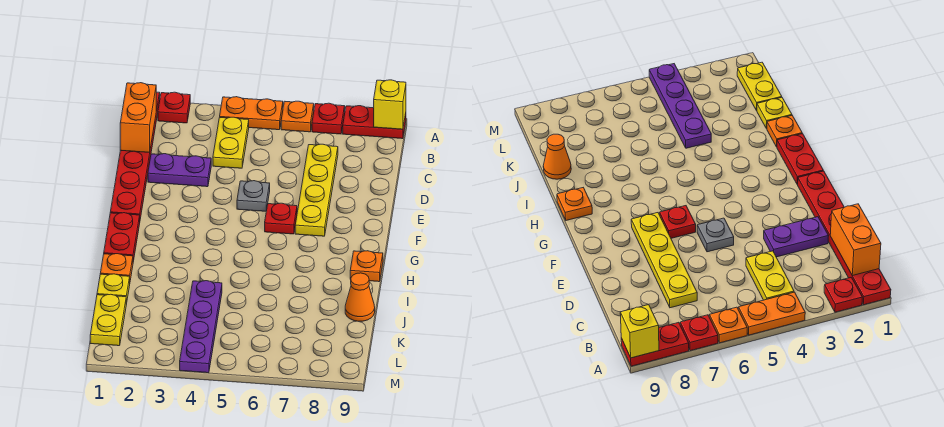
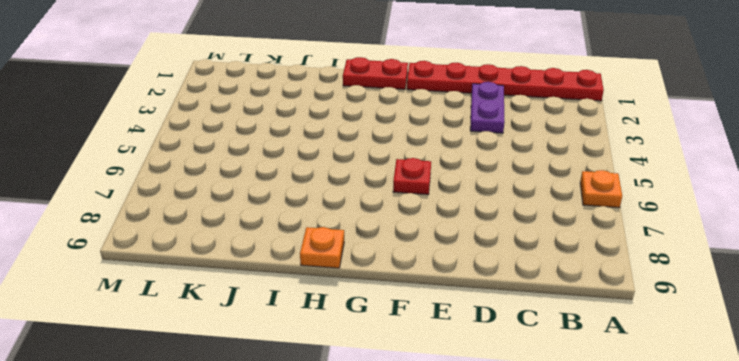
none -> red 1x1 plate [158,92,190,123]
none -> orange 1x2 plate [220,97,283,130]
none -> red 1x1 plate [312,103,345,134]

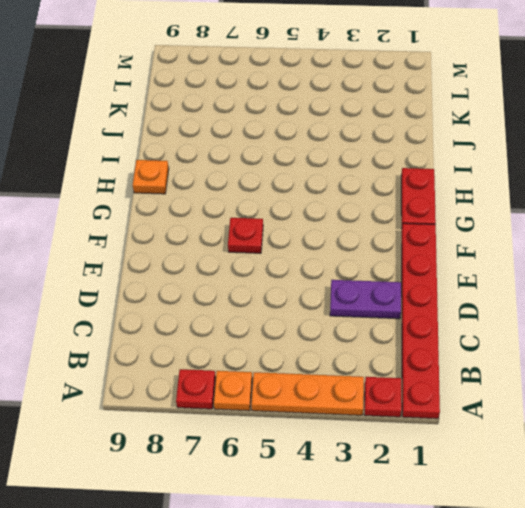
orange 1x3 plate [251,372,364,415] -> orange 1x2 plate [220,97,283,130]
none -> red 1x2 plate [343,106,406,139]
none -> yellow 1x2 plate [213,117,249,168]
none -> yellow 1x4 plate [295,144,338,236]

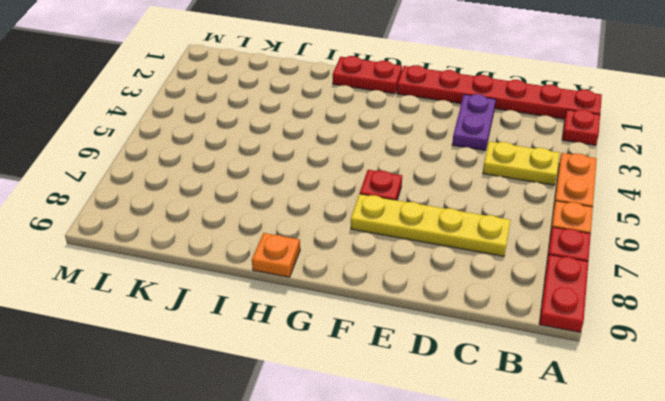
none -> grey 1x1 plate [237,181,270,211]
none -> orange 1x1 plate [100,254,133,280]
none -> yellow 1x1 plate [97,274,130,304]

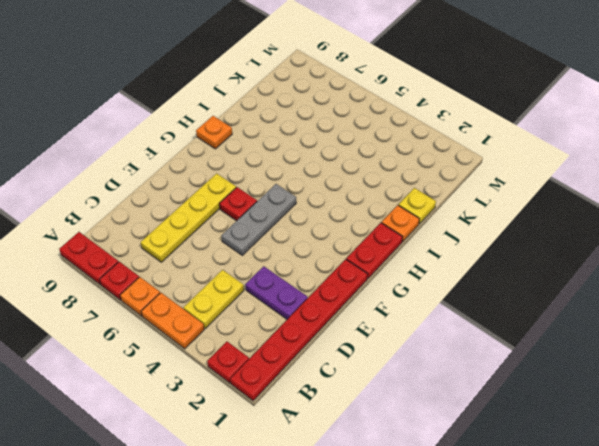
grey 1x3 plate [221,184,296,255] -> grey 1x1 plate [237,181,270,211]
none -> purple 1x4 plate [180,281,222,373]
none -> orange 1x1 cone [345,273,375,321]
none -> yellow 1x2 plate [90,294,126,346]

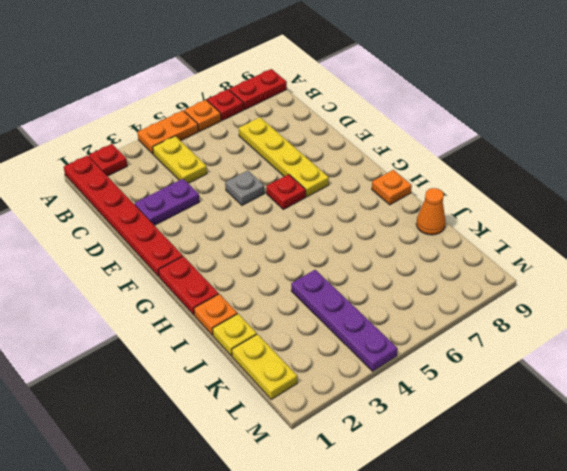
none -> yellow 1x1 brick [374,80,406,129]
none -> orange 1x2 brick [120,83,156,152]

